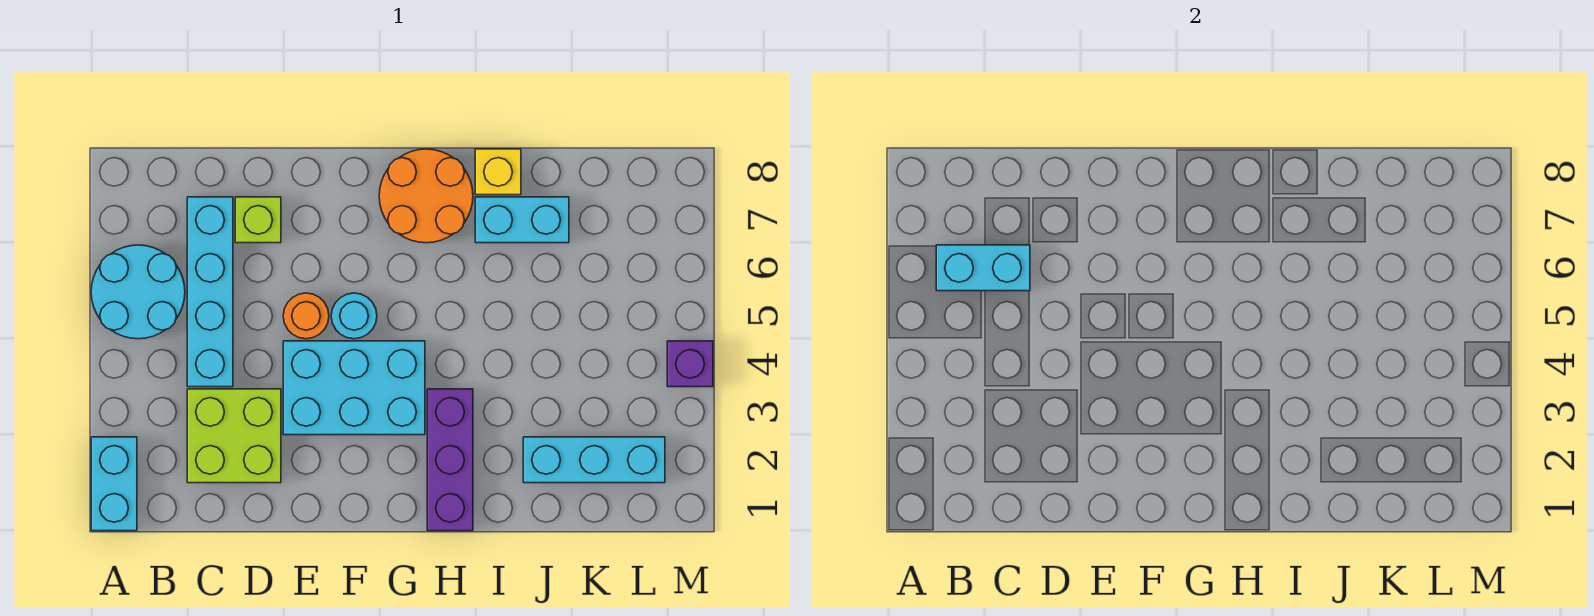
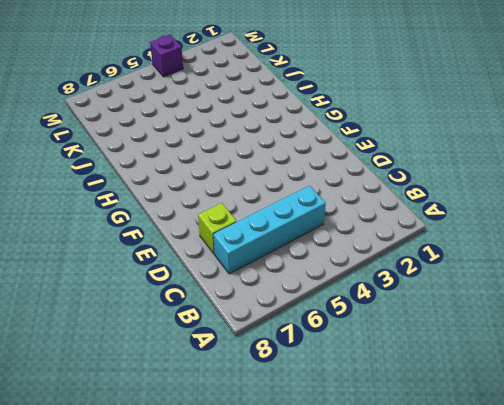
none -> cyan 1x2 brick [91,437,137,531]
none -> cyan 2x2 round brick [91,245,185,339]
none -> lime 2x2 brick [187,389,281,483]

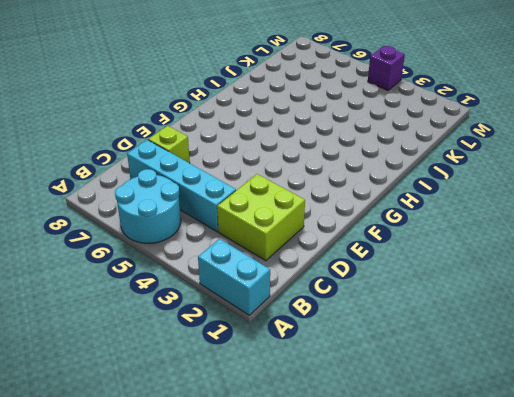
none -> cyan 2x3 brick [283,341,425,435]
none -> orange 1x1 round brick [283,293,329,339]
none -> cyan 1x1 round brick [331,293,377,339]

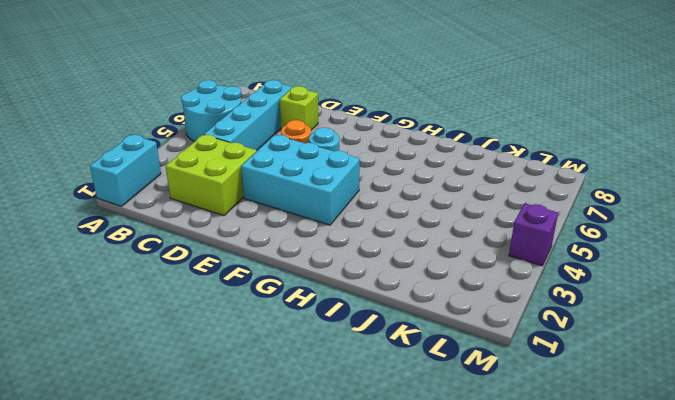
none -> orange 2x2 round brick [379,149,473,243]
none -> purple 1x3 brick [427,389,473,531]
none -> cyan 1x2 brick [475,197,569,243]

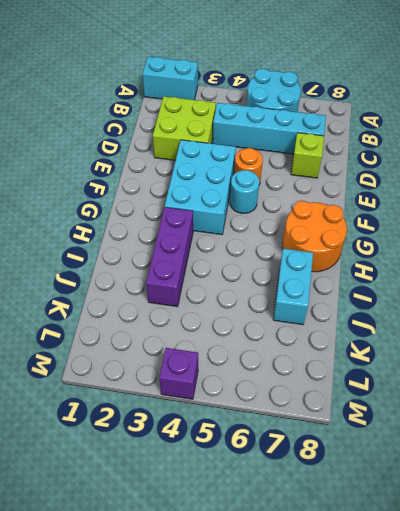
purple 1x3 brick [146,207,193,307] -> purple 1x3 brick turned to [427,389,473,531]
none -> yellow 1x1 brick [475,149,521,195]
none -> cyan 1x3 brick [523,437,665,483]
none -> cyan 1x2 brick [936,245,1030,291]

